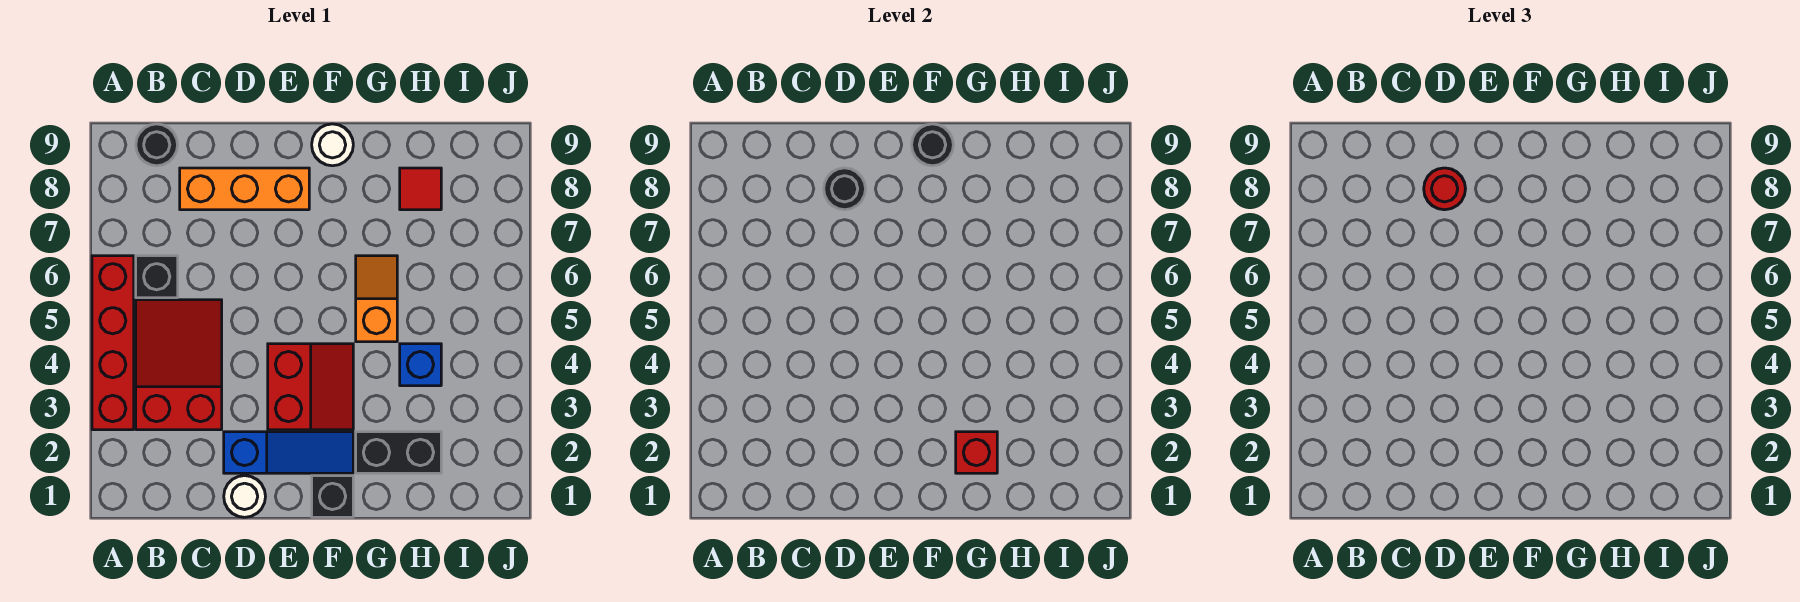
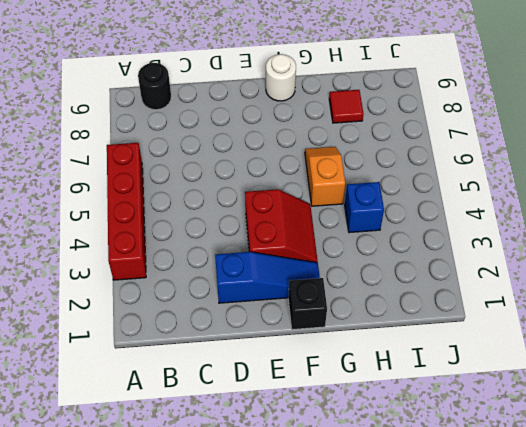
none -> red 2x3 slope [136,300,222,430]
none -> black 1x1 brick [136,256,178,298]
none -> orange 1x3 brick [180,168,309,210]

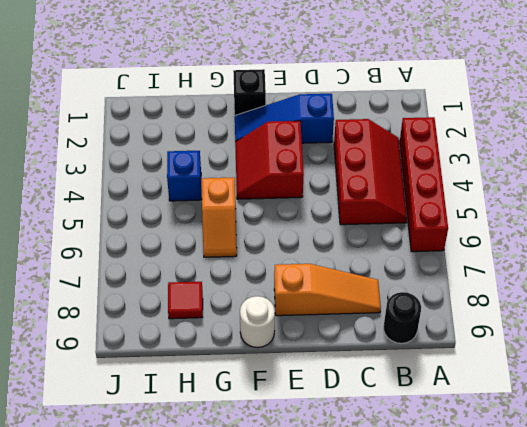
red 2x3 slope [334,119,407,225] -> red 2x3 slope turned to [136,300,222,430]
orange 1x3 slope [274,264,381,316] -> orange 1x3 brick [180,168,309,210]
none -> black 1x1 brick [136,256,178,298]
none -> white 1x1 round brick [224,476,265,517]
none -> black 1x2 brick [356,432,441,473]

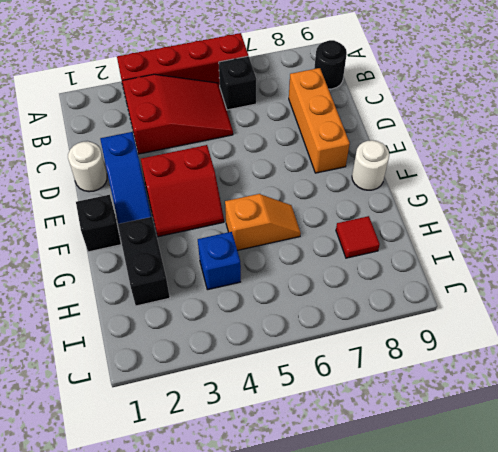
none -> black 1x1 round brick [824,168,865,210]
none -> black 1x1 round brick [912,124,953,166]
none -> red 1x1 brick [956,432,997,473]

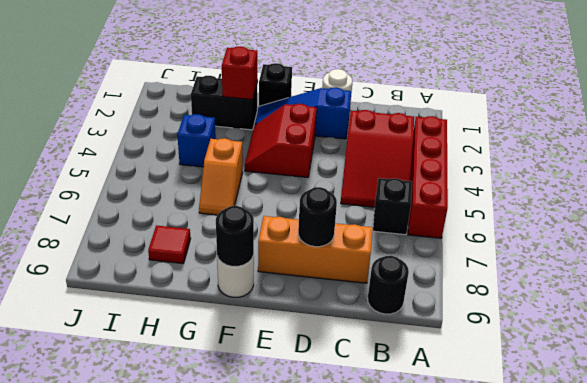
none -> red 1x1 round brick [1424,168,1465,210]

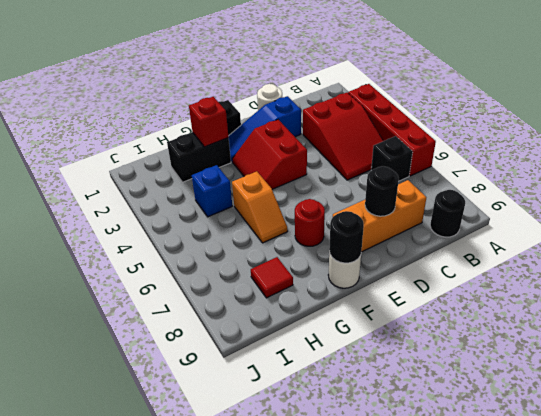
red 1x1 round brick [295,199,325,246] -> red 1x1 round brick moved to [1424,168,1465,210]

